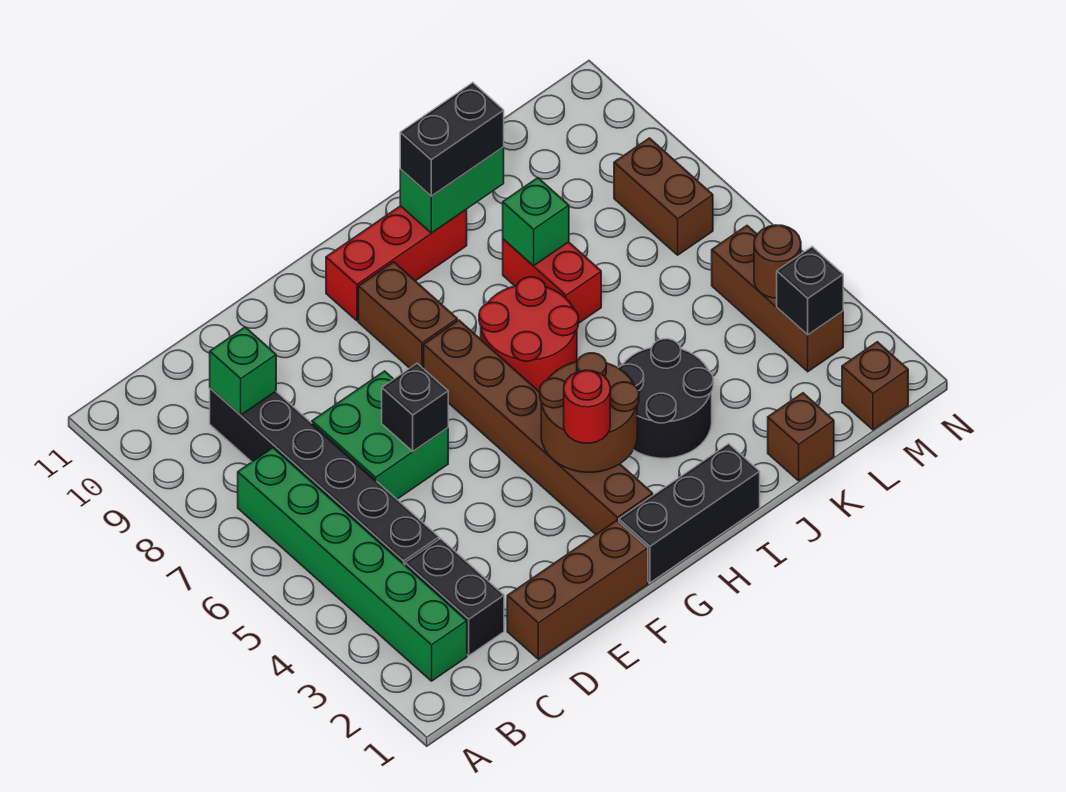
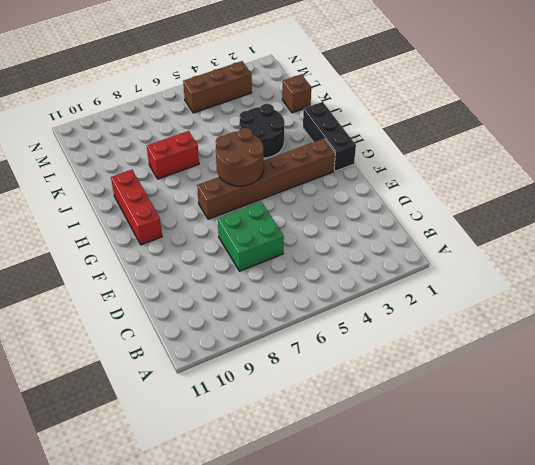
brown 2x2 round brick [216,128,264,186] -> brown 2x2 round brick moved to [540,353,639,472]
none -> green 1x6 brick [238,448,467,681]
none -> black 1x2 brick [405,539,504,656]
none -> black 1x6 brick [210,388,439,565]

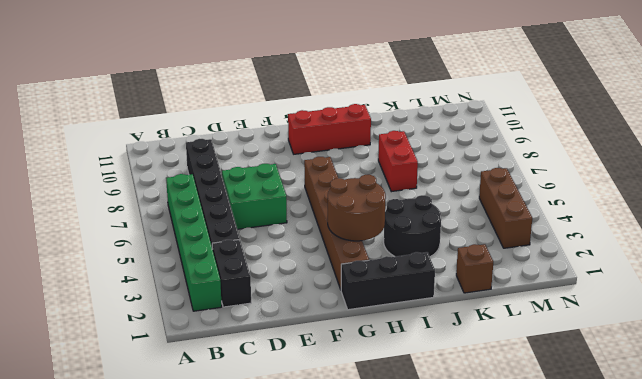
none -> brown 1x3 brick [507,520,648,659]
none -> brown 1x2 brick [358,262,457,369]
none -> red 2x2 round brick [479,277,578,392]

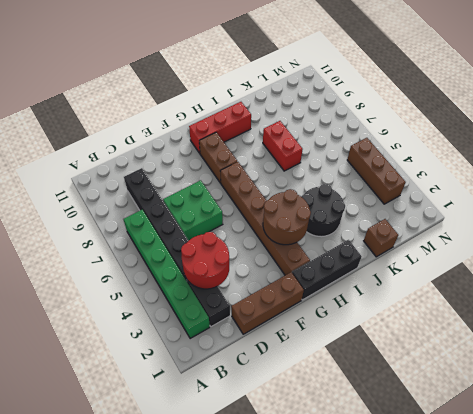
red 2x2 round brick [181,232,229,289] -> red 2x2 round brick moved to [479,277,578,392]
none -> brown 1x1 brick [842,342,908,430]
none -> brown 1x2 brick [614,138,713,255]
none -> green 1x1 brick [210,327,276,415]

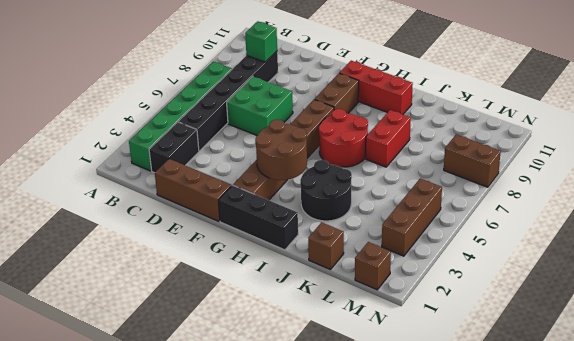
brown 1x2 brick [444,134,501,187] -> brown 1x2 brick turned to [614,138,713,255]
none -> black 1x1 brick [382,363,448,451]
none -> green 1x2 brick [400,147,504,233]
none -> green 1x1 brick [503,178,569,266]

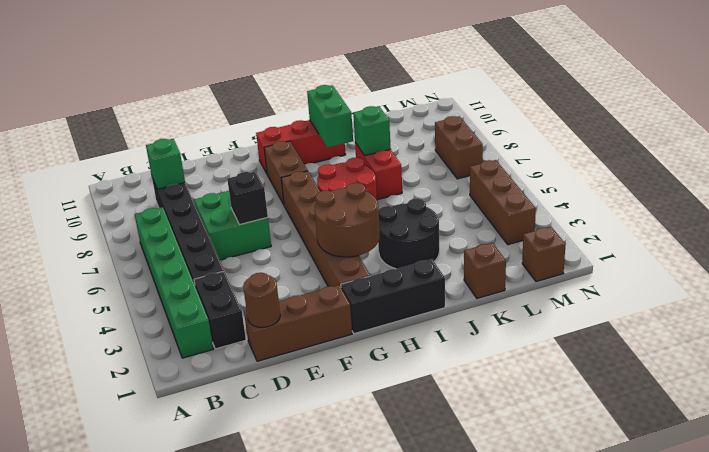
brown 1x1 round brick [243,273,280,327] -> brown 1x1 round brick moved to [754,225,801,298]
green 1x2 brick [307,85,353,147] -> green 1x2 brick turned to [400,147,504,233]
none -> black 1x1 brick [777,247,843,335]
none -> red 1x1 round brick [564,370,610,443]
none -> black 1x2 brick [400,83,504,196]

